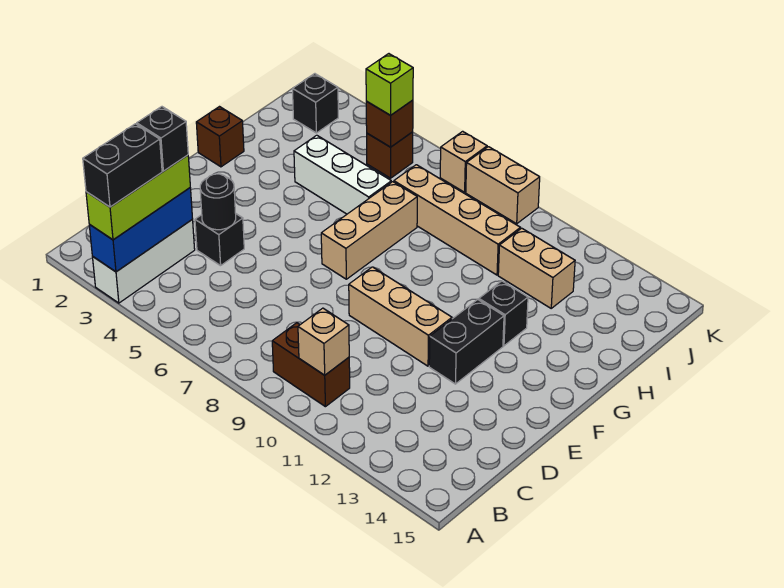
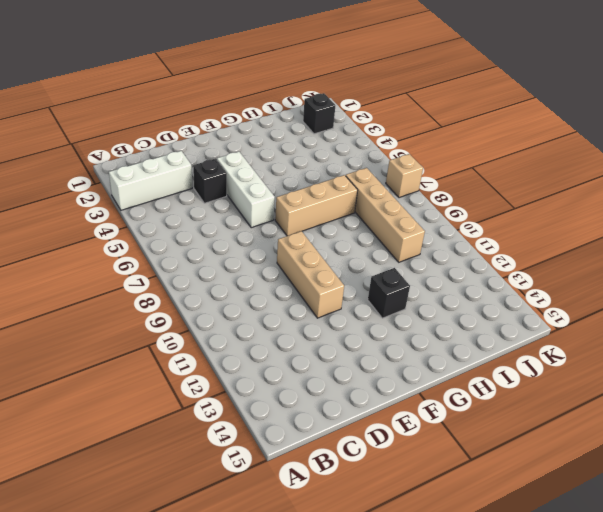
white 1x3 brick [217,152,275,228] -> white 1x3 brick moved to [294,135,391,214]
none -> brown 1x2 brick [272,323,350,407]
none -> black 1x2 brick [429,299,504,384]
none -> brown 1x1 brick [196,107,244,167]

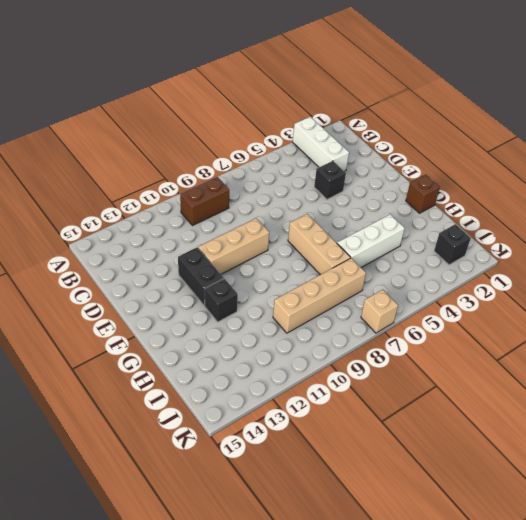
none -> tan 1x2 brick [498,228,575,308]
none -> brown 1x1 brick [367,132,413,178]
none -> tan 1x2 brick [466,147,540,224]

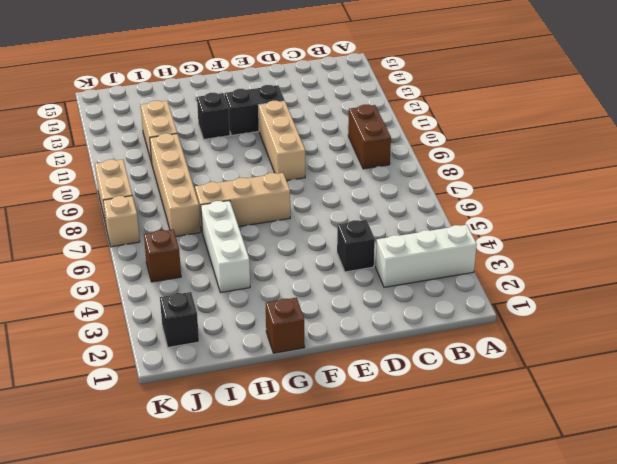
none -> blue 1x3 brick [89,188,193,272]
none -> tan 1x1 brick [298,308,349,375]
none -> black 1x1 round brick [200,174,236,230]

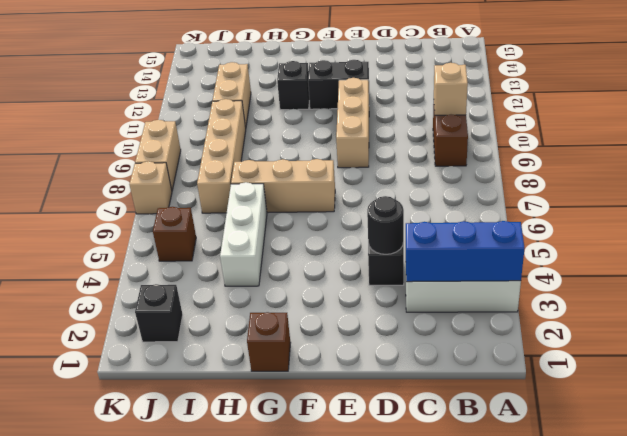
none -> brown 1x1 brick [366,100,413,147]
none -> lime 1x3 brick [86,155,190,240]
none -> lime 1x1 brick [366,54,413,115]

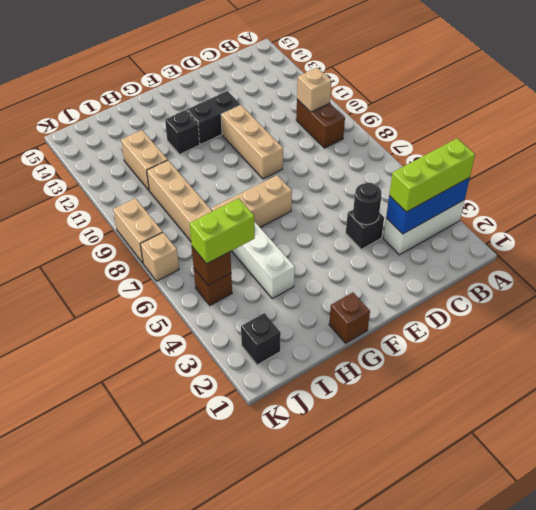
lime 1x2 brick [190,198,255,264] -> lime 1x1 brick [366,54,413,115]
none -> black 1x2 brick [83,124,162,207]
none -> black 1x1 brick [137,107,188,171]

